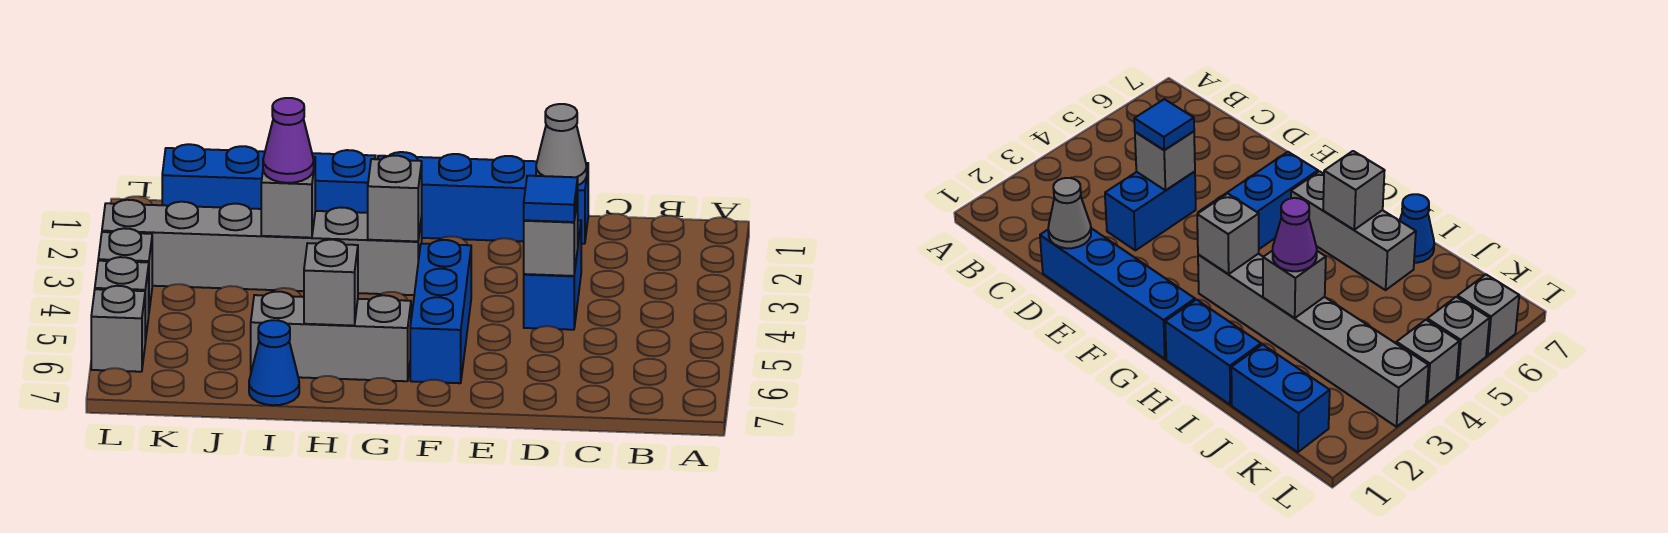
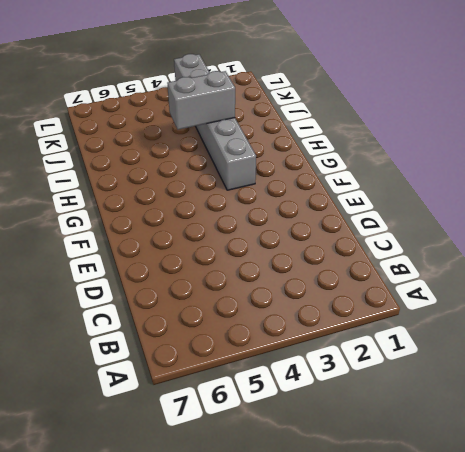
grey 1x2 brick [167,71,235,130] -> grey 1x1 brick [261,157,315,238]
none -> blue 1x4 brick [378,152,588,244]
none -> blue 1x2 brick [524,220,581,330]
none -> blue 1x3 brick [410,240,471,383]

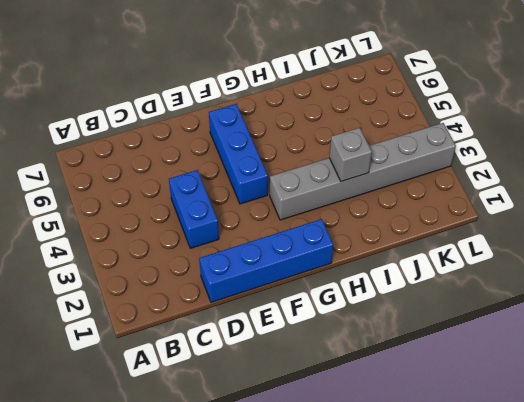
none -> grey 1x3 brick [251,292,411,381]
none -> blue 1x2 brick [312,150,376,213]
none -> blue 1x1 cone [249,320,299,405]

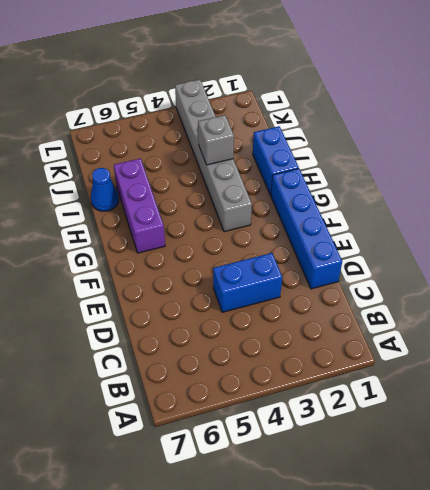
purple 1x3 brick [114,158,165,253] -> grey 1x3 brick [251,292,411,381]
none -> blue 1x3 brick [410,240,471,383]
none -> blue 1x2 brick [162,144,265,209]
none -> grey 1x1 brick [98,228,152,310]

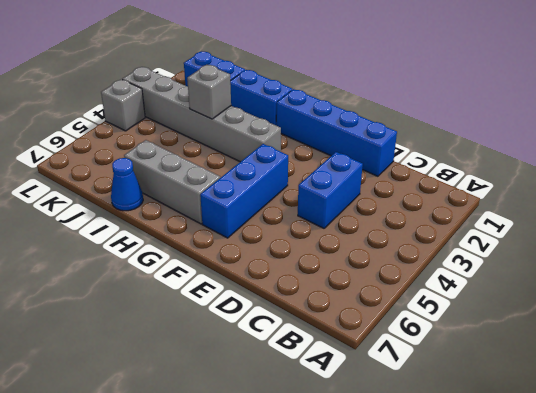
none -> grey 1x1 brick [95,257,149,342]
none -> grey 1x1 brick [91,286,145,372]
none -> grey 1x1 cone [536,104,587,185]

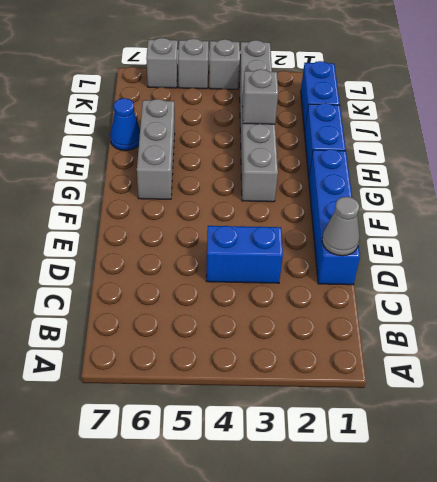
none -> blue 1x3 brick [410,240,471,383]
none -> grey 1x1 brick [524,197,578,276]
none -> grey 1x1 brick [368,156,422,241]

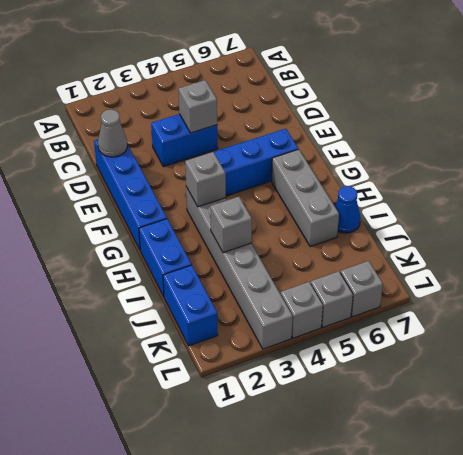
none -> grey 1x1 brick [304,240,358,326]
none -> blue 1x1 tile [524,176,578,222]
none -> purple 1x1 cone [263,98,314,183]

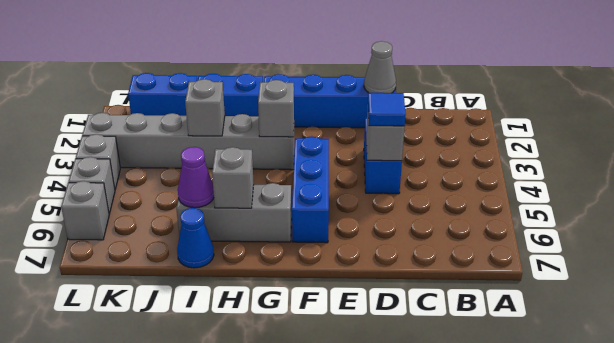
purple 1x1 cone [178,147,214,208] -> purple 1x1 cone moved to [263,98,314,183]

